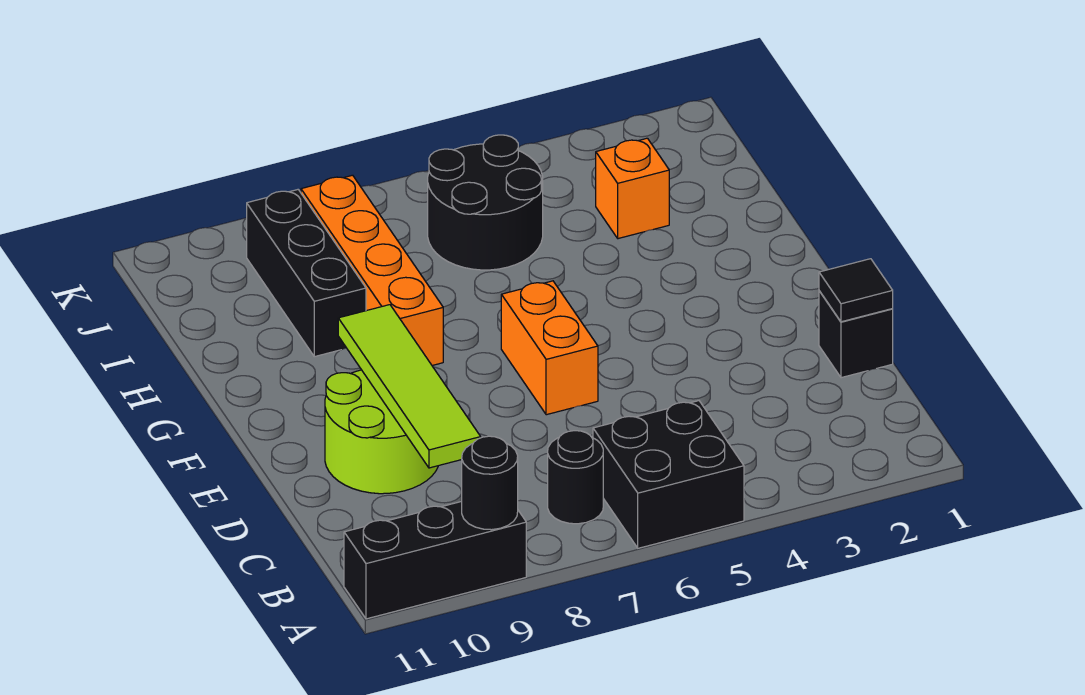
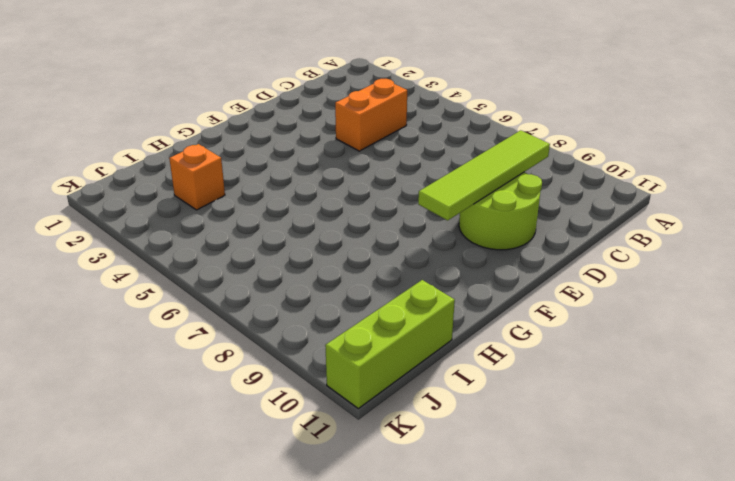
orange 1x2 brick [335,79,407,151] -> orange 1x2 brick moved to [501,281,598,415]
lime 1x3 brick [325,280,455,409] -> none
none -> black 2x2 brick [593,401,744,548]
none -> black 1x3 brick [344,501,526,619]
none -> black 1x1 round brick [548,431,603,524]

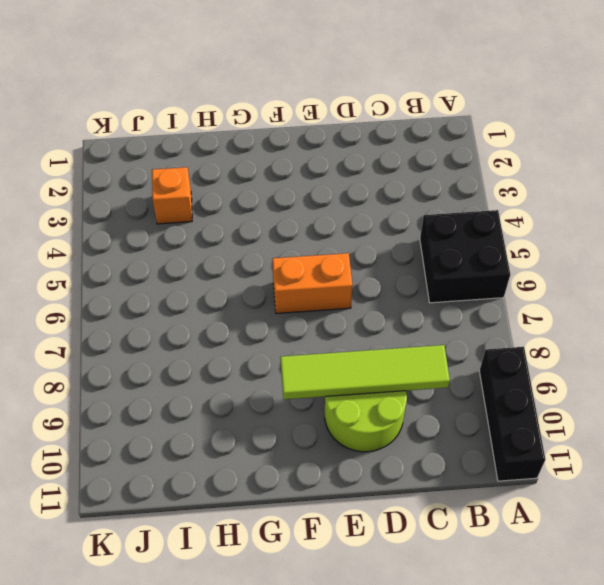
none -> black 1x1 round brick [548,431,603,524]
none -> black 1x1 brick [819,291,893,378]
none -> orange 1x4 brick [301,175,443,365]

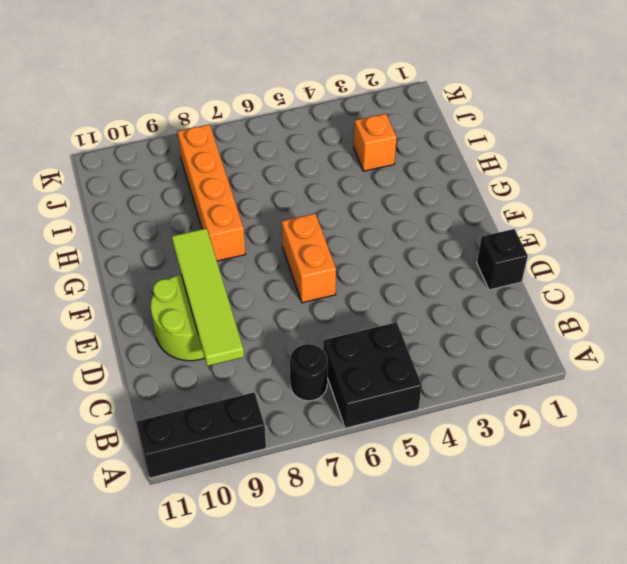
none -> black 1x3 brick [247,190,366,357]
none -> black 2x2 round brick [428,135,543,270]
none -> black 1x1 round brick [462,436,518,530]

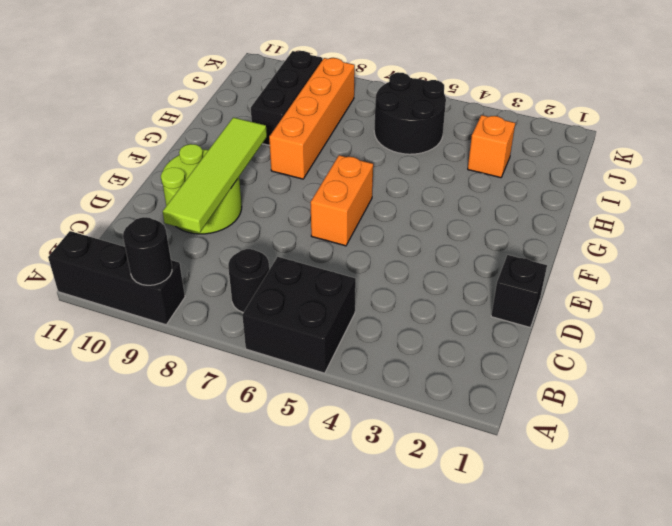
none -> black 1x1 tile [819,259,893,322]

